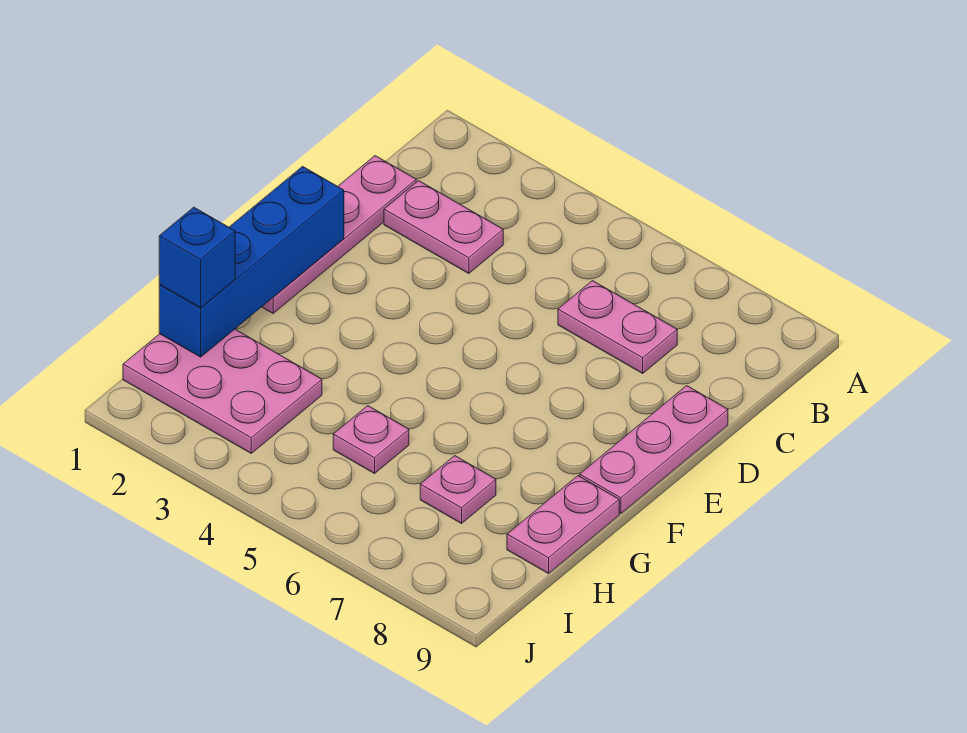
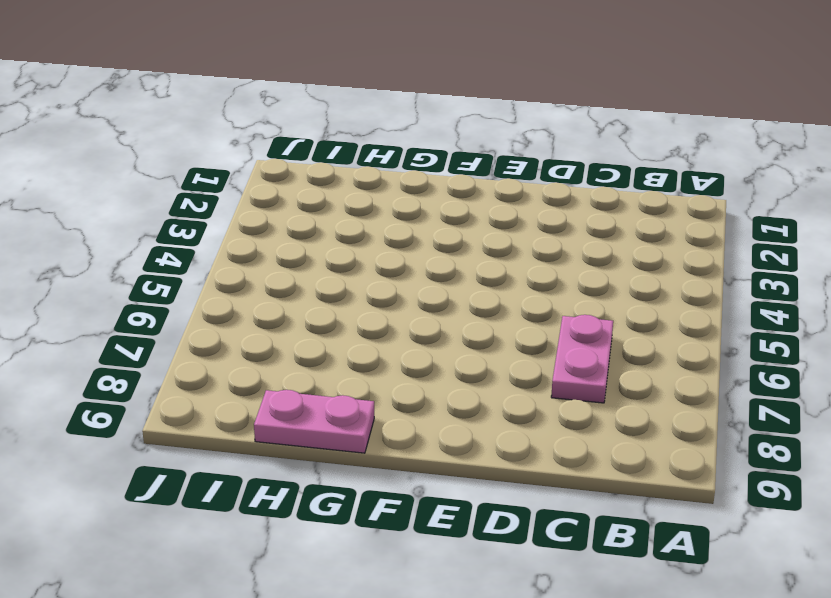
none -> pink 1x4 plate [262,156,416,313]
none -> pink 1x2 plate [384,181,503,274]

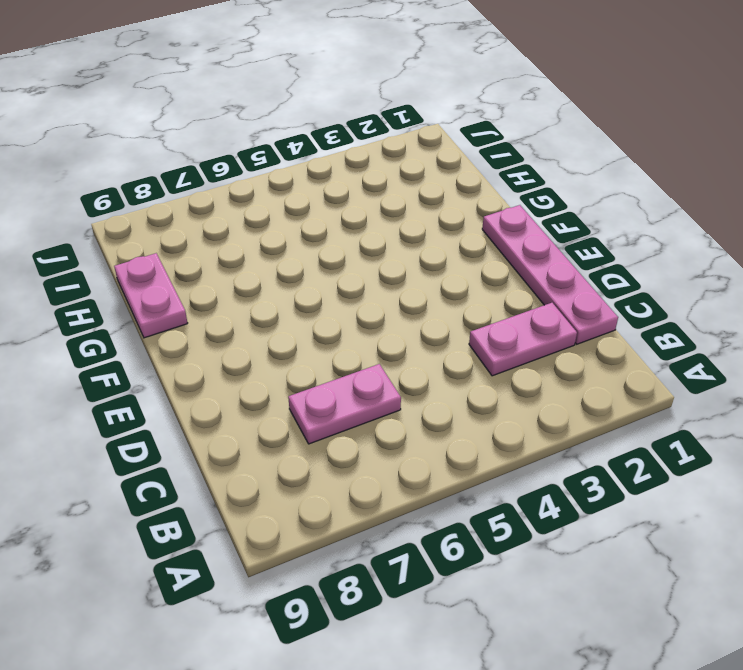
none -> pink 1x3 plate [580,386,728,513]
none -> pink 2x3 plate [123,329,322,453]

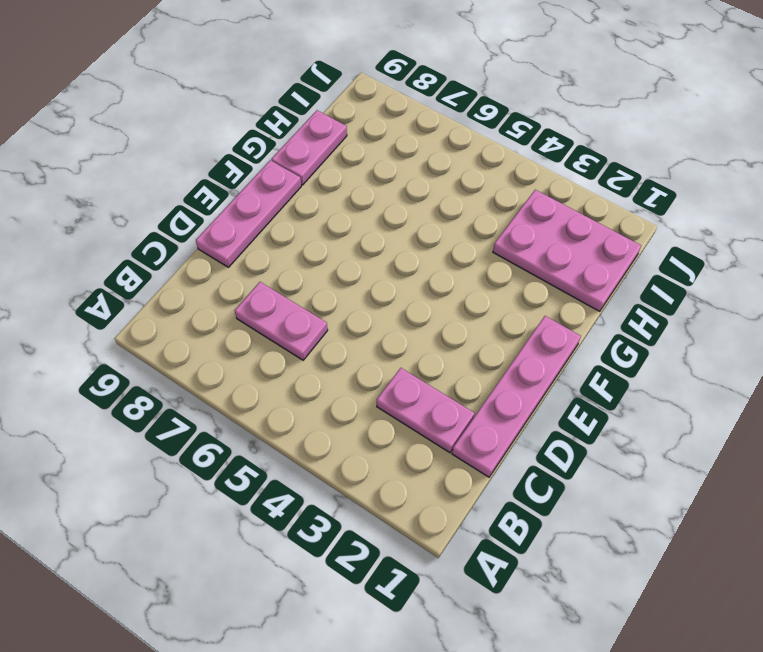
none -> pink 1x1 plate [333,406,409,473]
none -> pink 1x1 plate [420,456,496,524]

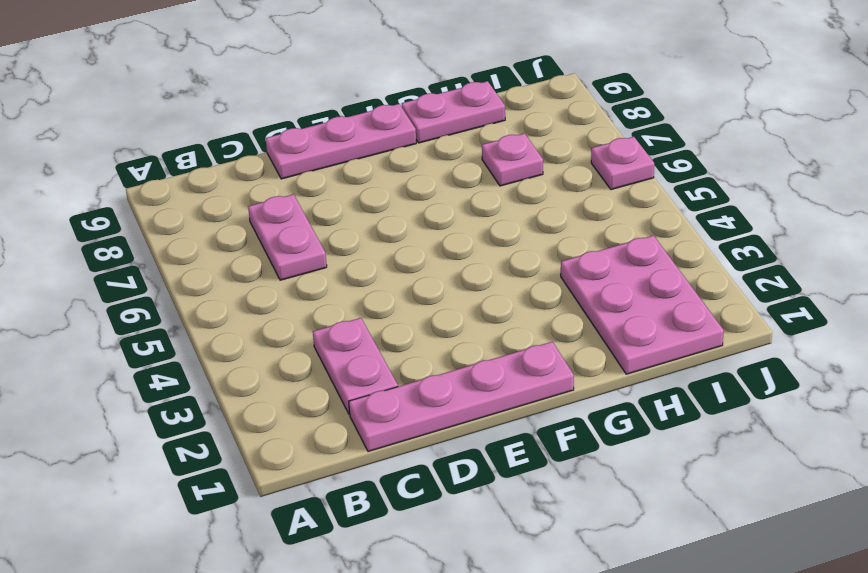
pink 1x1 plate [591,137,654,190] -> pink 1x1 plate moved to [333,406,409,473]
none -> blue 1x4 brick [159,166,344,357]
none -> blue 1x1 brick [159,207,235,308]

